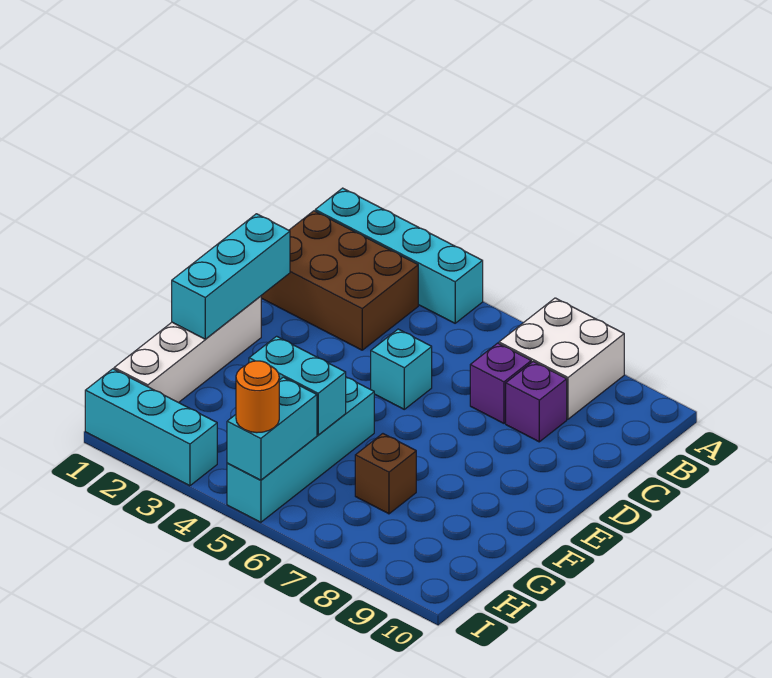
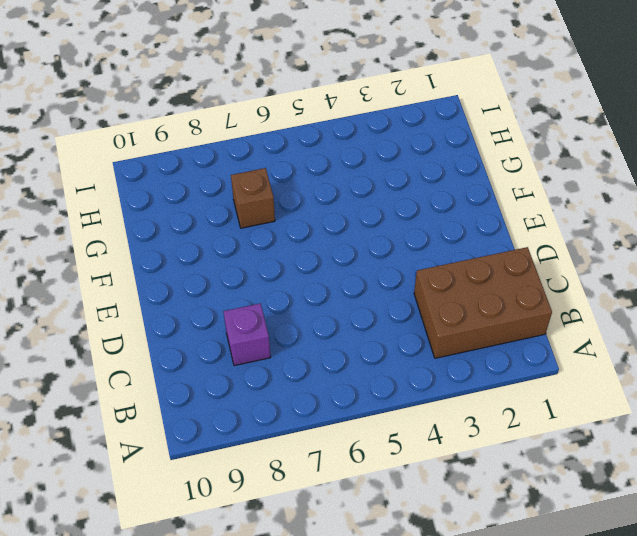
none -> cyan 1x4 brick [315,188,483,323]
none -> white 2x2 brick [499,298,624,419]
none -> purple 1x1 brick [470,343,531,423]

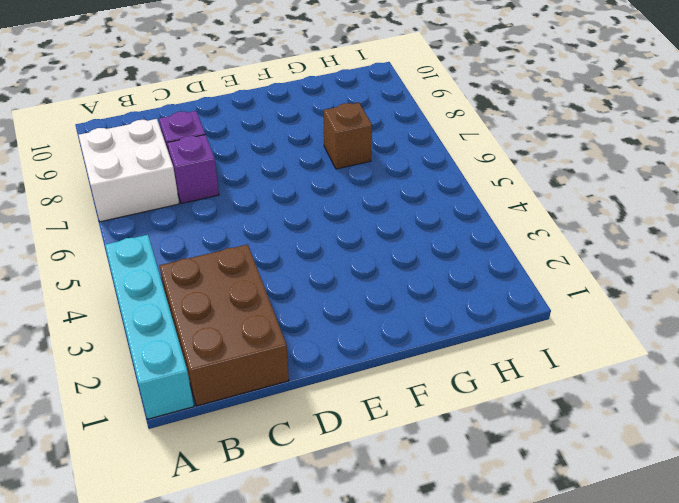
none -> cyan 1x1 brick [371,329,432,409]
none -> white 1x4 brick [114,296,261,403]
none -> cyan 1x4 brick [227,377,374,522]

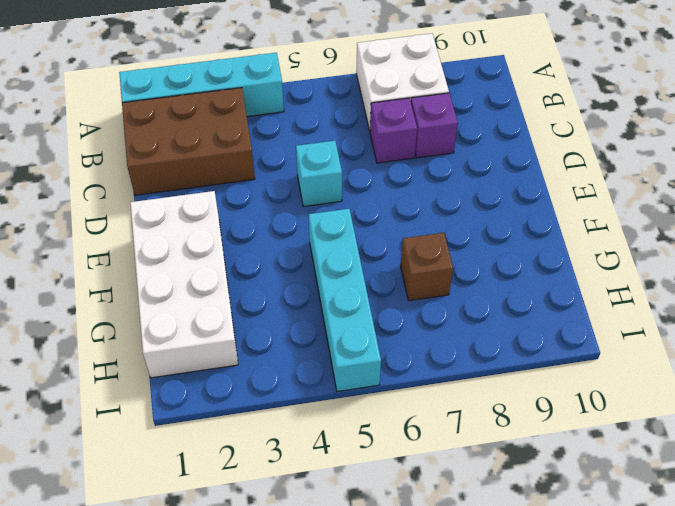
white 2x4 brick [130,191,238,378] -> white 1x4 brick [114,296,261,403]
none -> cyan 1x3 brick [85,369,217,486]
none -> cyan 1x3 brick [172,214,290,339]
none -> cyan 1x2 brick [249,336,346,435]

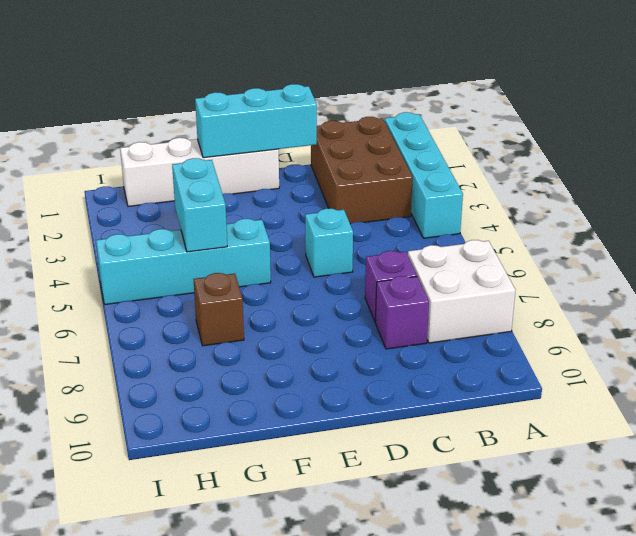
none -> cyan 1x3 brick [85,369,217,486]
none -> cyan 1x2 brick [227,377,317,480]
none -> orange 1x1 round brick [236,361,279,433]

